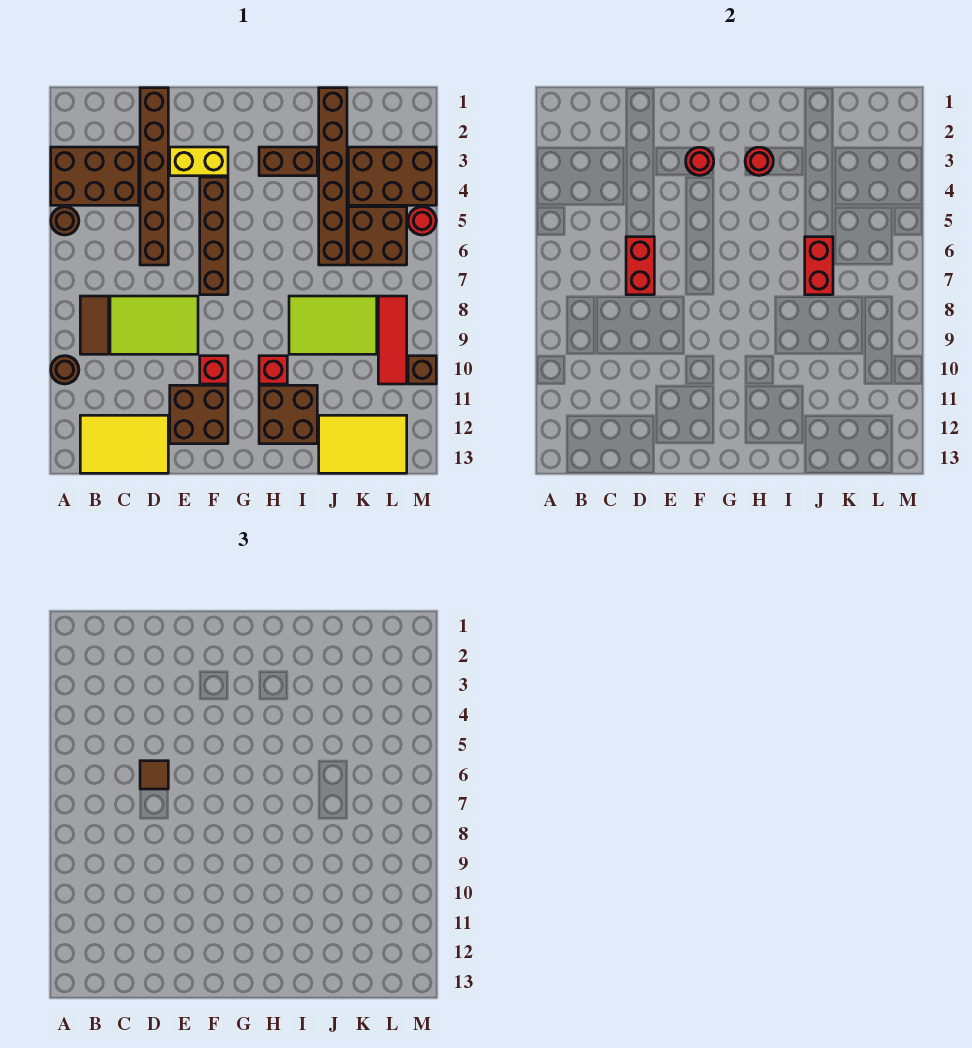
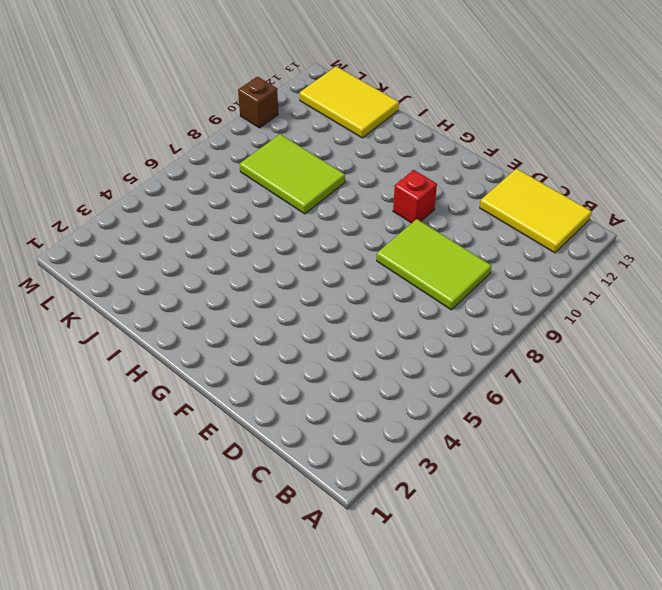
none -> brown 2x3 brick [51,147,139,205]
none -> brown 1x1 round brick [51,207,79,235]
none -> brown 1x1 round brick [51,356,79,384]

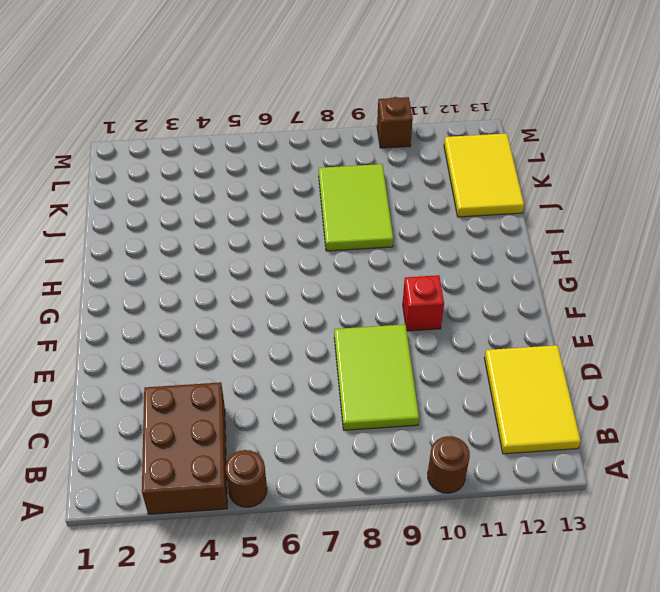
none -> brown 1x2 tile [80,296,109,354]
none -> brown 1x6 brick [140,88,168,265]
none -> yellow 1x2 brick [170,147,228,176]

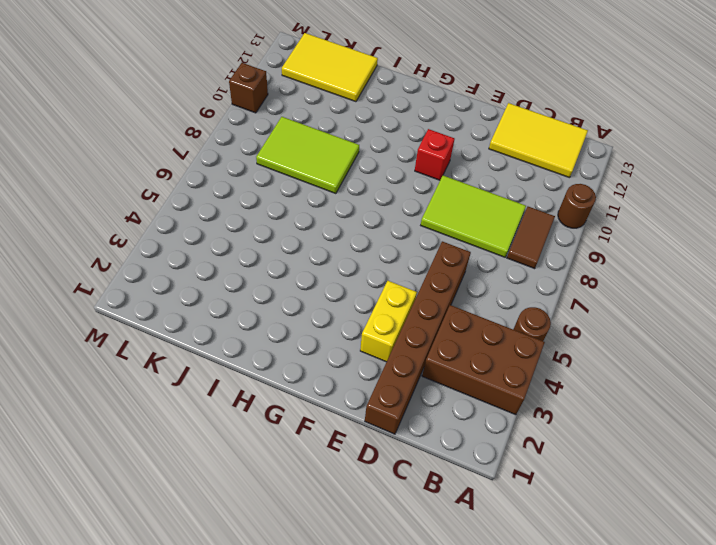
yellow 1x2 brick [360,281,417,362] -> yellow 1x2 brick turned to [170,147,228,176]
none -> brown 2x2 brick [170,385,228,444]
none -> brown 1x4 brick [200,177,228,295]
none -> brown 1x2 brick [259,147,317,176]

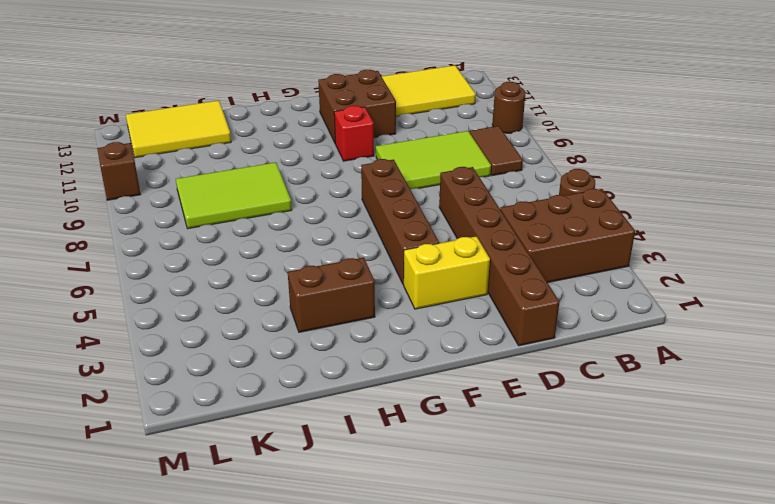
none -> red 1x1 brick [259,356,287,384]
none -> brown 2x2 brick [259,385,317,444]
none -> brown 1x6 brick [319,88,347,265]

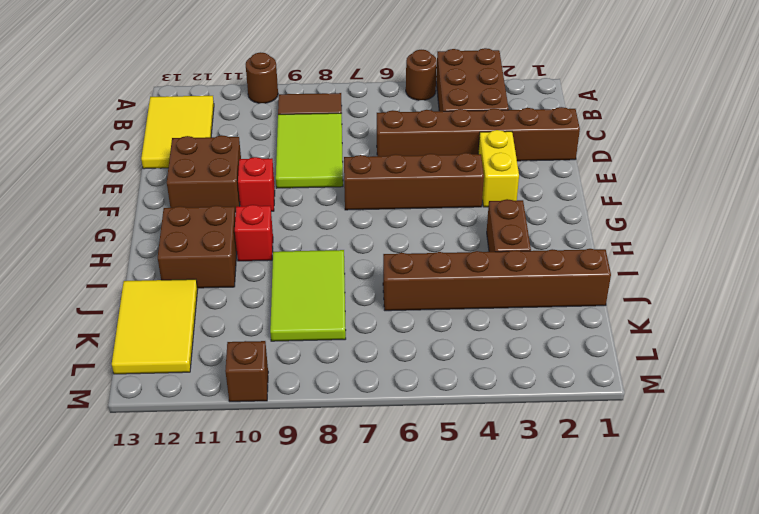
none -> brown 2x3 brick [348,147,436,205]
none -> brown 2x2 brick [348,207,407,265]
none -> red 1x3 tile [378,296,407,384]

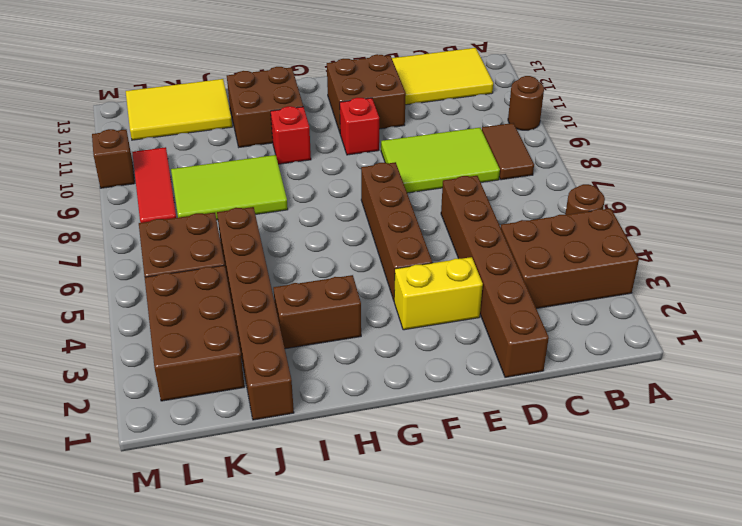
brown 2x3 brick [145,265,245,401] -> brown 2x3 brick turned to [348,147,436,205]
none -> red 1x1 round brick [408,207,436,235]
none -> red 1x2 brick [626,237,654,295]
none -> red 1x1 round brick [686,147,714,175]

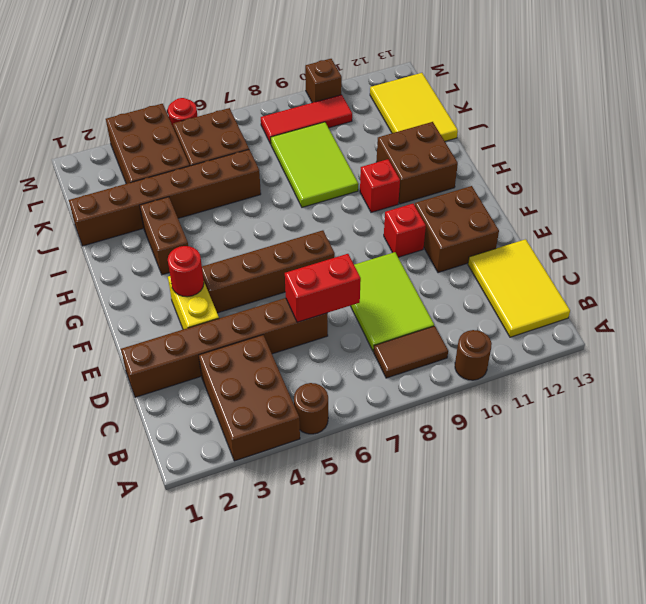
none -> red 1x1 round brick [745,147,773,175]
none -> red 1x2 brick [805,237,833,295]
none -> brown 1x1 tile [140,761,168,789]

